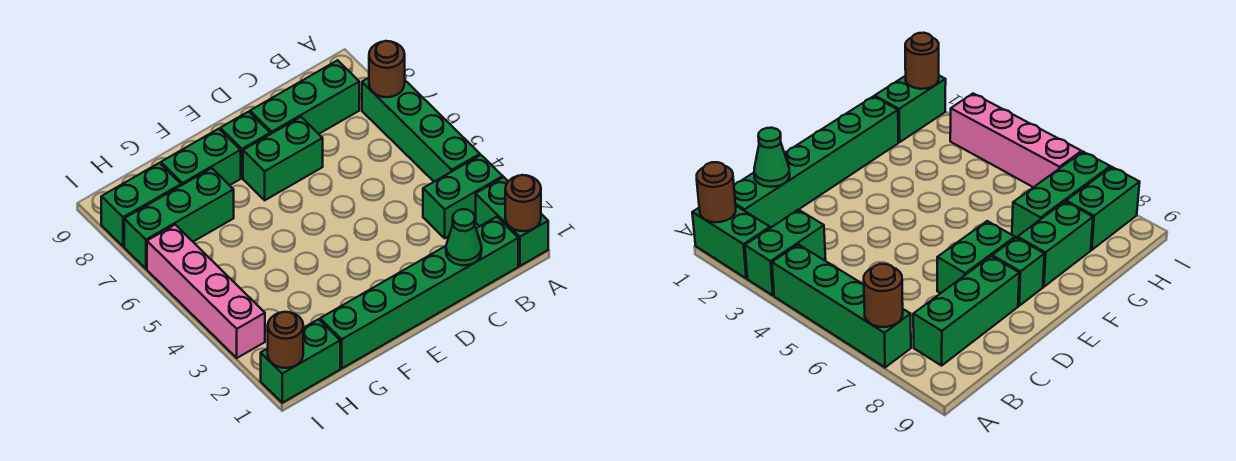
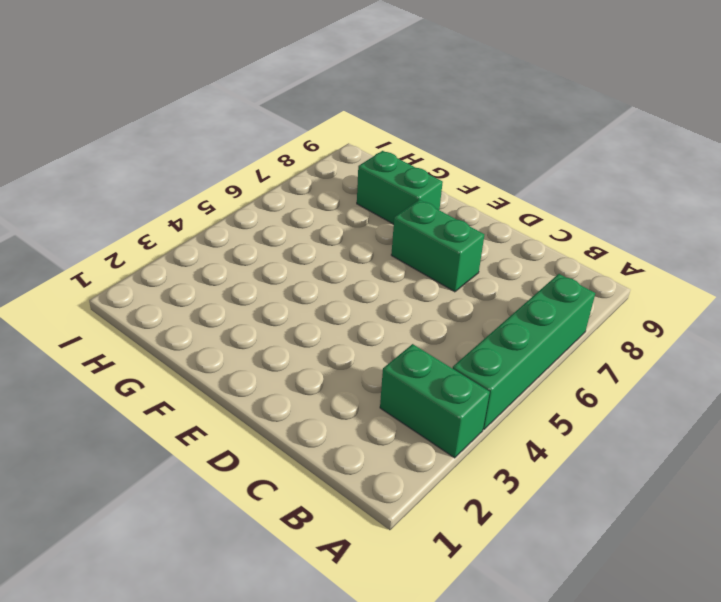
none -> green 1x2 brick [476,177,548,266]
none -> green 1x6 brick [320,217,518,368]
none -> green 1x3 brick [250,60,359,134]

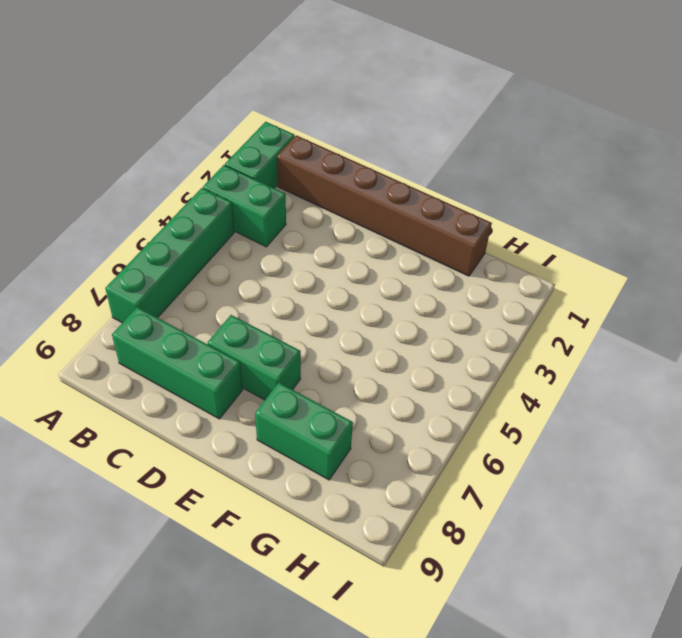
brown 1x6 brick [277,135,492,276] -> green 1x6 brick [320,217,518,368]
none -> green 1x1 brick [220,112,270,178]
none -> green 1x3 brick [124,168,234,269]
none -> green 1x2 brick [261,319,340,403]

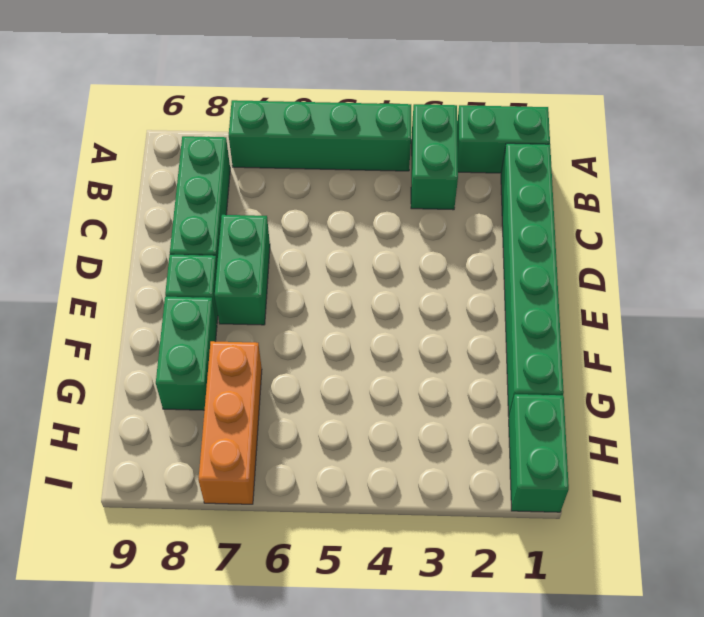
orange 1x3 brick [198,341,262,504] -> green 1x3 brick [124,168,234,269]
none -> green 1x2 brick [101,163,181,246]
none -> pink 1x4 brick [147,225,265,358]
none -> brown 1x1 round brick [505,175,541,231]

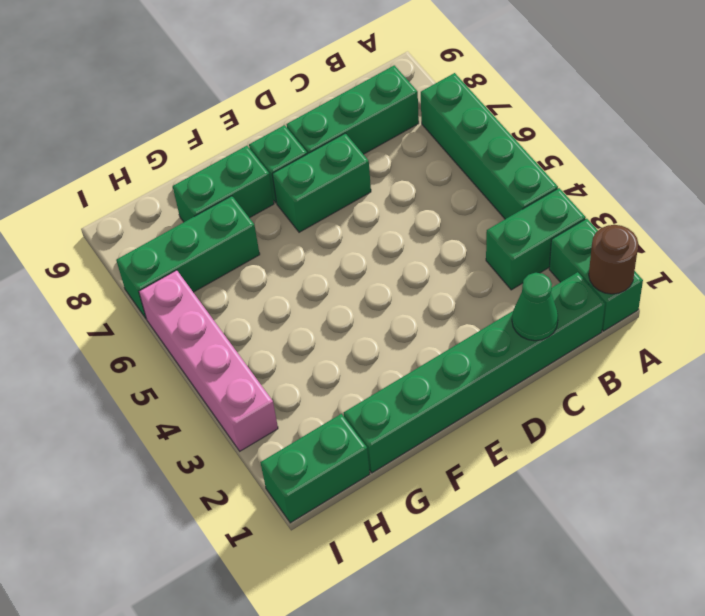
none -> green 1x2 brick [101,163,181,246]
none -> brown 1x1 round brick [369,41,405,97]
none -> brown 1x1 round brick [268,312,303,368]

